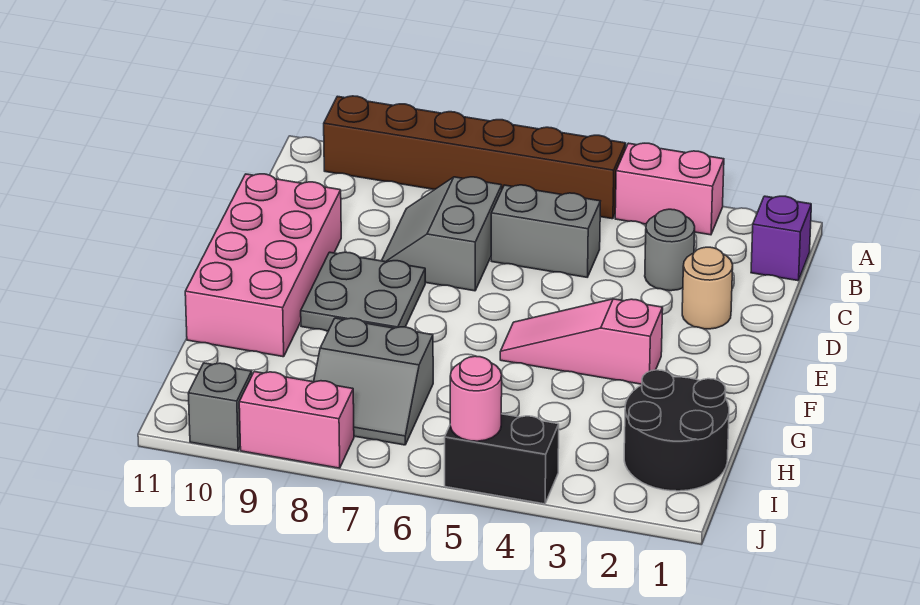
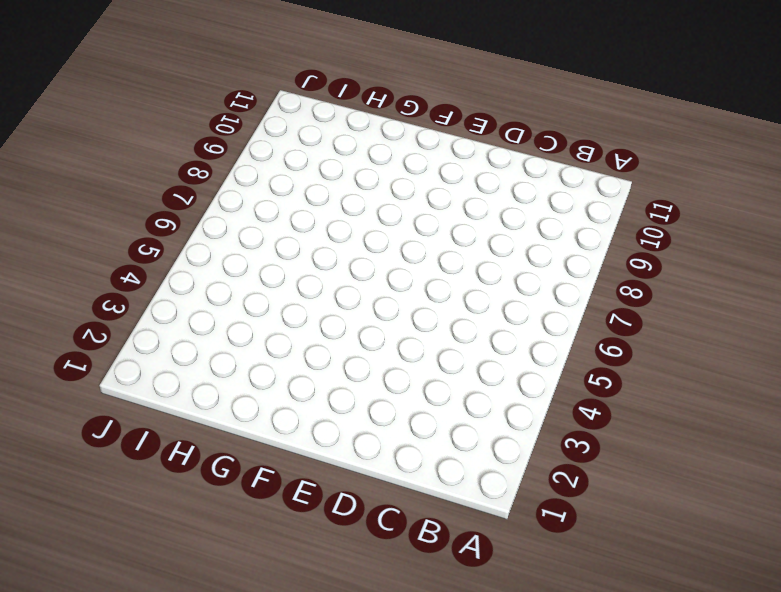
none -> pink 1x2 brick [615,143,724,235]
none -> brown 1x6 brick [324,96,626,219]
none -> purple 1x1 brick [751,196,811,281]

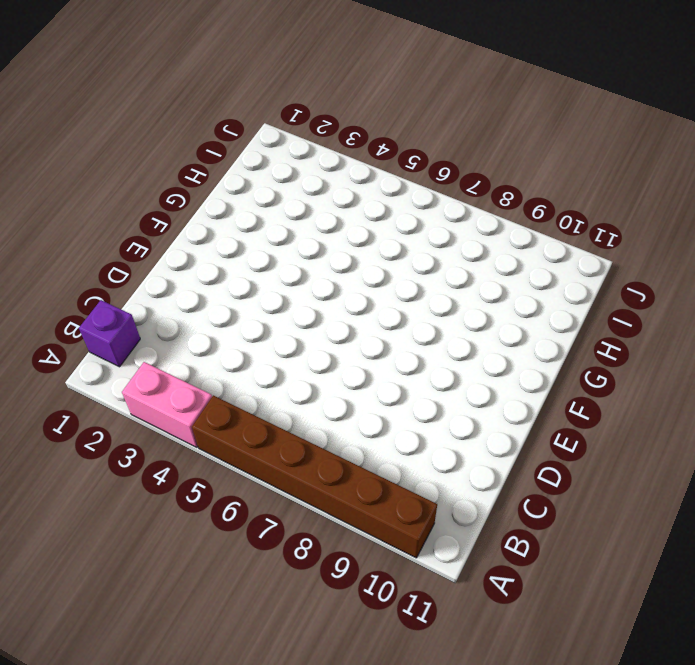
none -> grey 1x1 round brick [645,209,695,291]
none -> grey 1x2 brick [491,185,600,277]
none -> grey 2x2 slope [382,177,502,291]

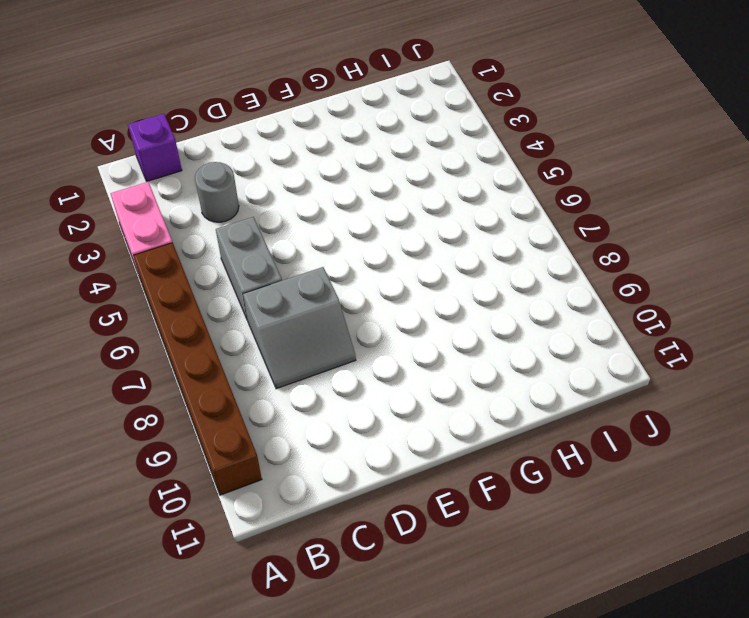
none -> tan 1x1 round brick [682,247,733,329]
none -> pink 2x4 brick [185,174,341,357]
none -> grey 2x2 plate [301,252,425,331]

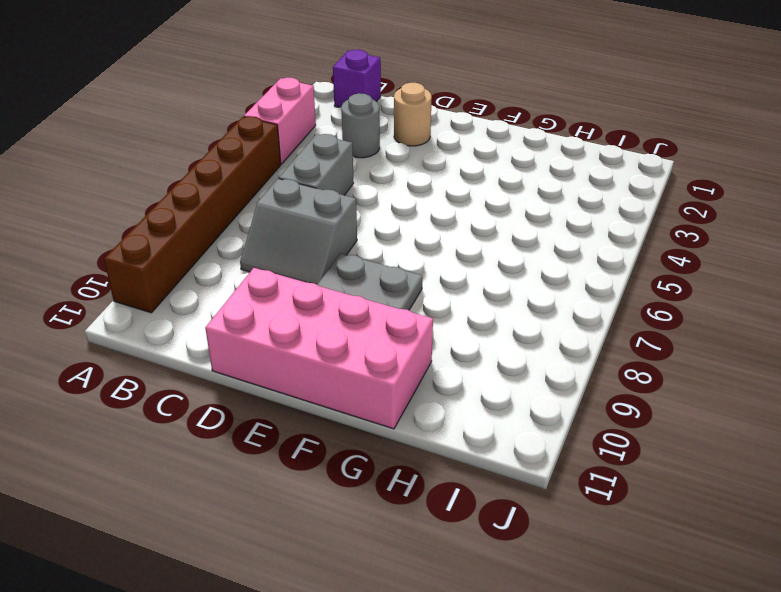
none -> pink 1x3 slope [500,299,663,384]
none -> black 2x2 round brick [624,370,729,491]
none -> grey 2x2 slope [314,318,433,445]

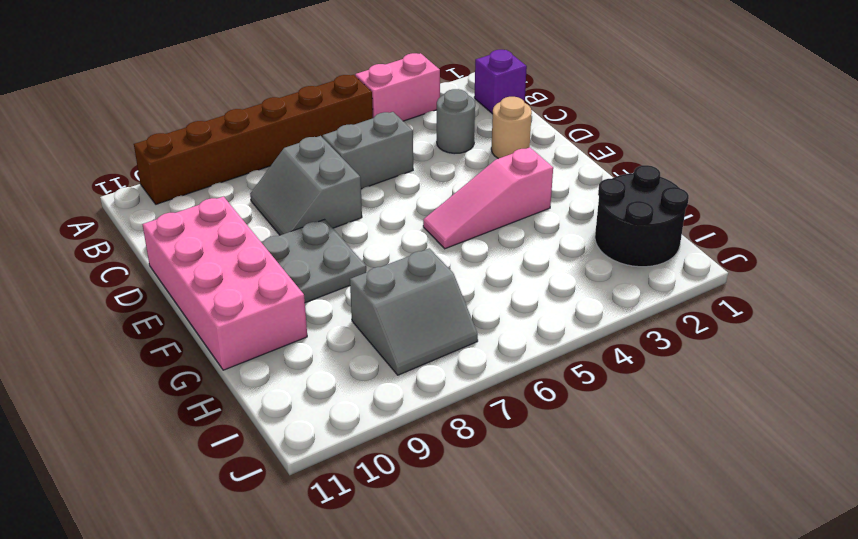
none -> black 1x2 brick [445,414,559,504]
none -> pink 1x2 brick [239,372,354,468]
none -> grey 1x1 brick [188,363,252,451]

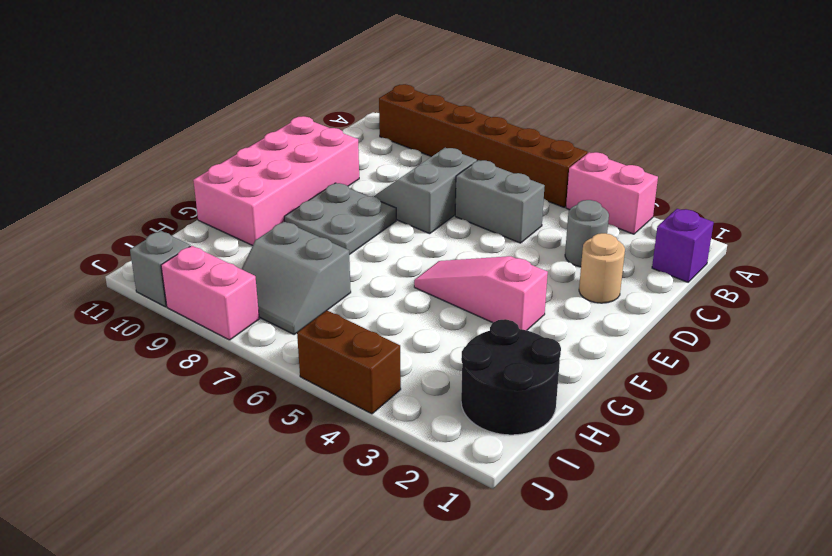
brown 1x2 brick [297,311,401,414] -> black 1x2 brick [445,414,559,504]
none -> pink 1x1 round brick [450,356,502,441]

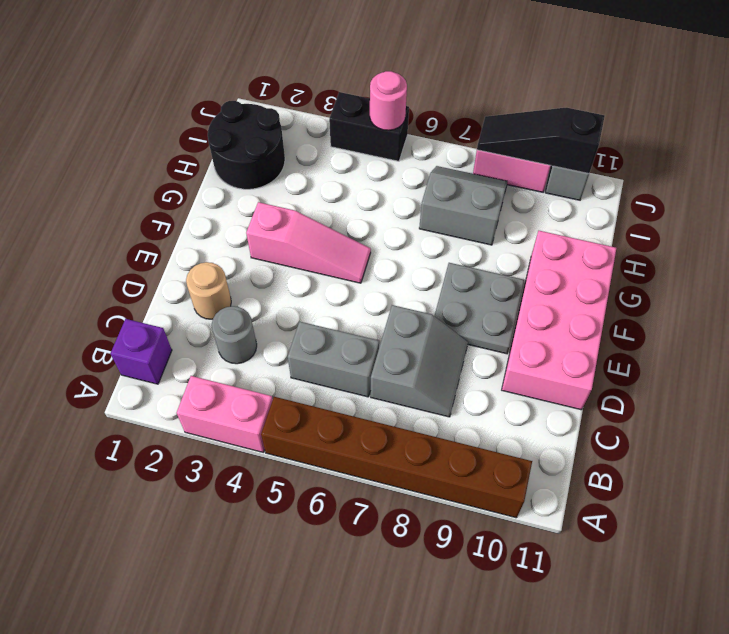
black 1x3 slope [477,108,605,174] -> none

